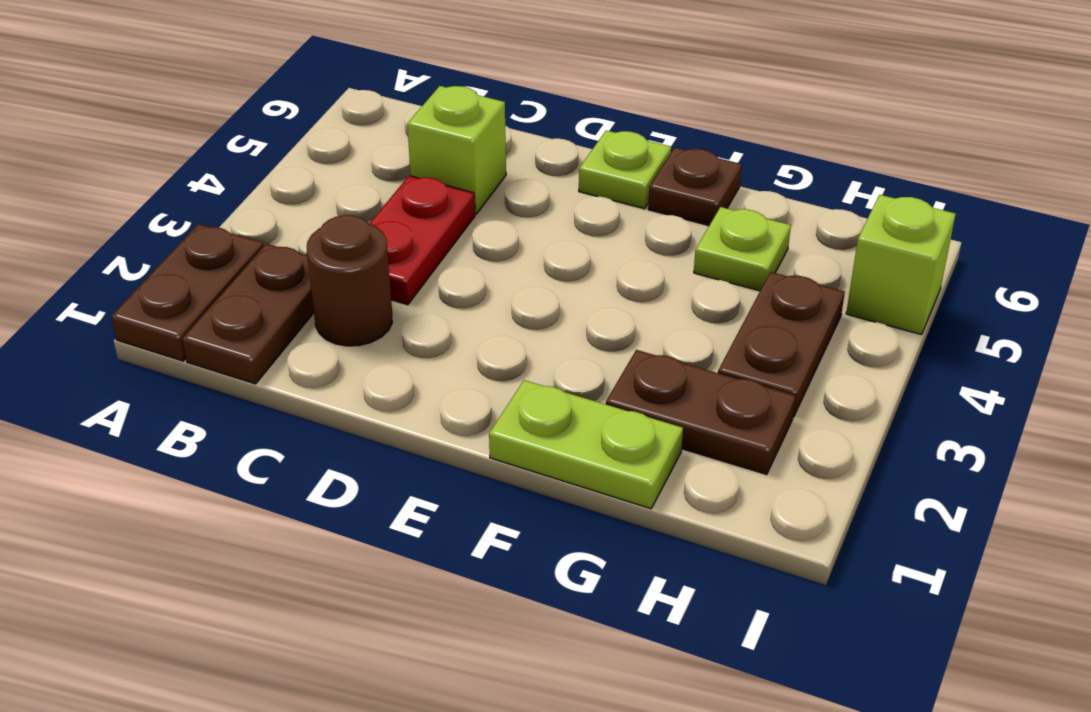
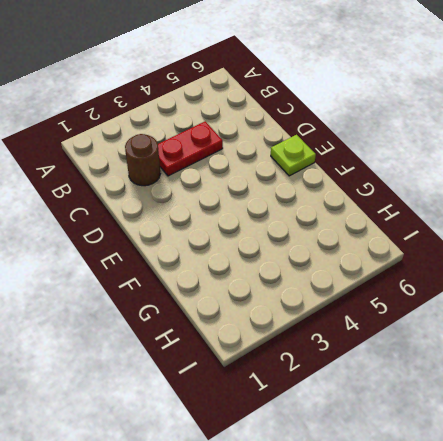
none -> brown 1x2 plate [111,224,263,361]
none -> brown 1x2 plate [182,244,314,384]
none -> lime 1x1 brick [407,86,506,214]

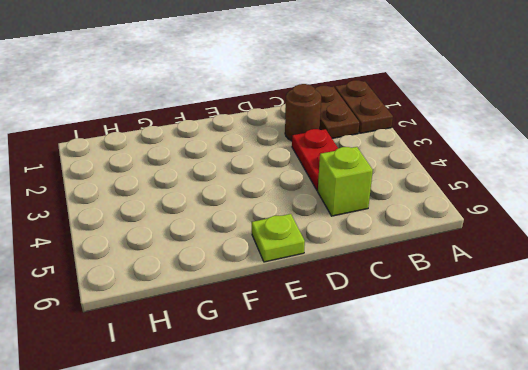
none -> lime 1x2 plate [489,380,683,509]
none -> brown 1x1 plate [648,148,742,225]
none -> brown 1x2 plate [606,350,796,474]

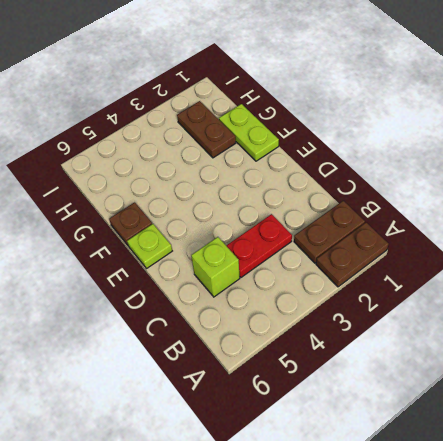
none -> brown 1x1 round brick [307,215,392,346]
none -> lime 1x1 plate [694,207,791,291]
none -> brown 1x2 plate [718,272,845,417]

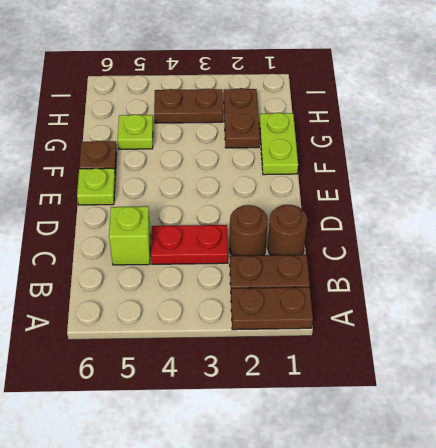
brown 1x1 round brick [268,205,308,255] -> none
none -> lime 1x1 brick [846,195,956,335]

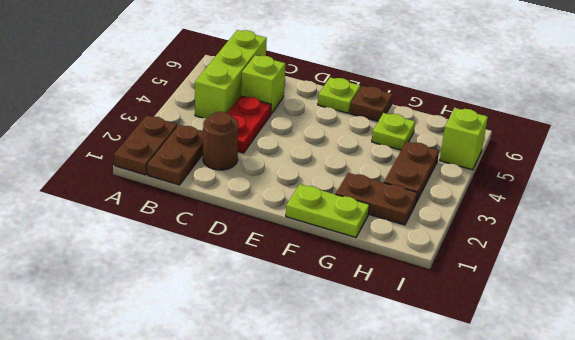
lime 1x3 brick [195,30,267,118] -> none

